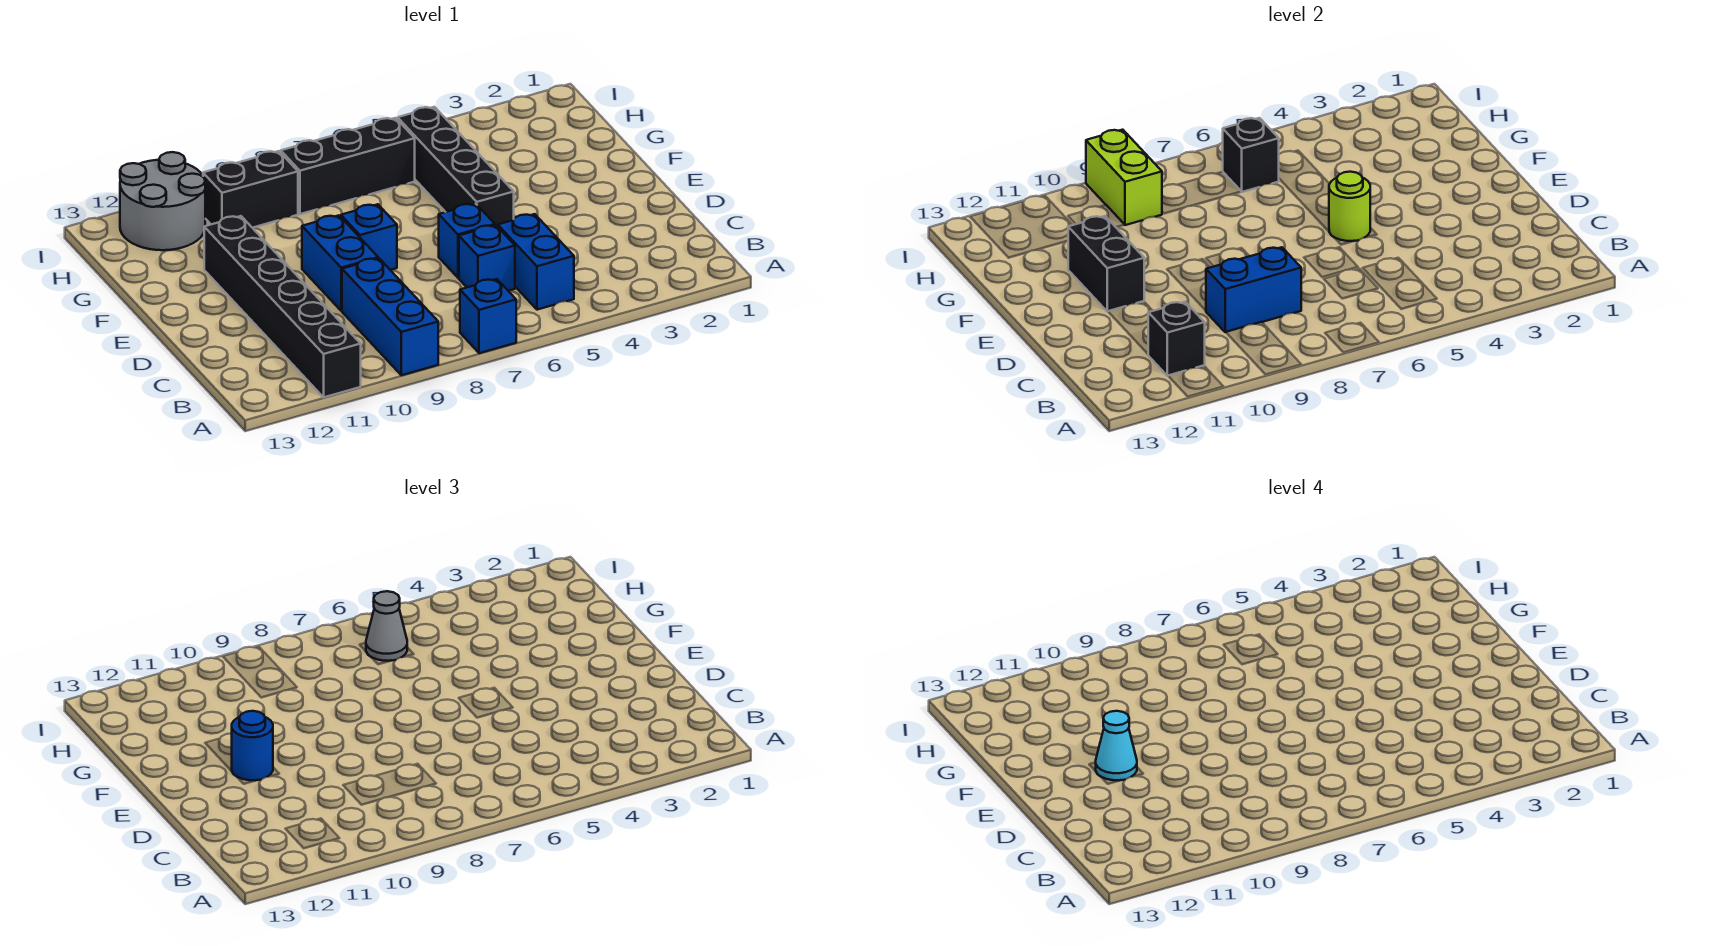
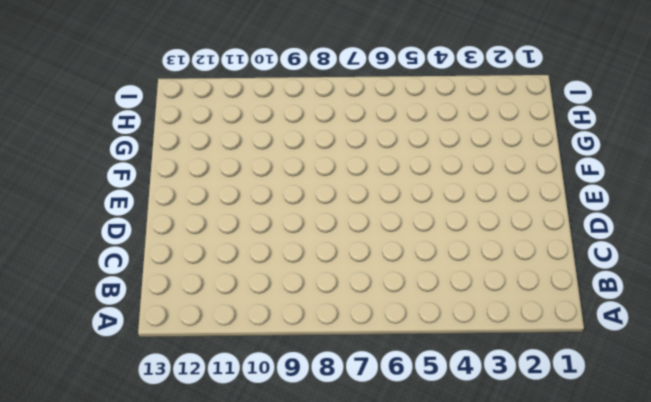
none -> blue 1x1 brick [460,279,516,353]
none -> blue 1x3 brick [342,258,438,375]
none -> black 1x6 brick [204,216,361,397]

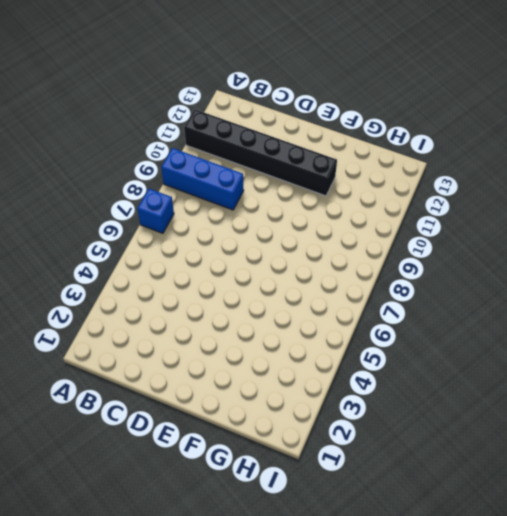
none -> blue 1x2 brick [498,214,574,310]
none -> blue 1x1 brick [459,225,515,291]
none -> blue 1x1 brick [439,204,495,278]

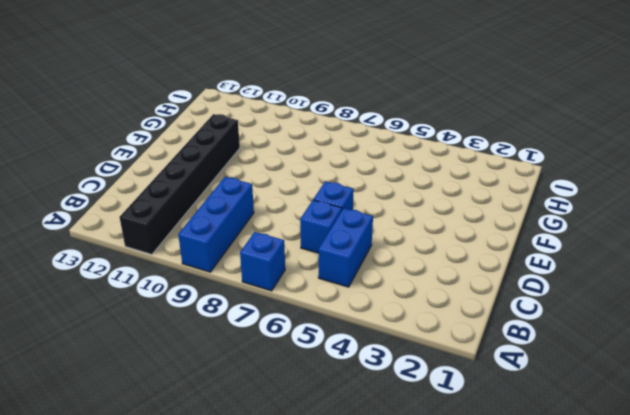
none -> blue 1x2 brick [302,215,378,311]
none -> black 1x4 brick [398,107,514,227]
none -> blue 1x1 brick [341,204,397,270]

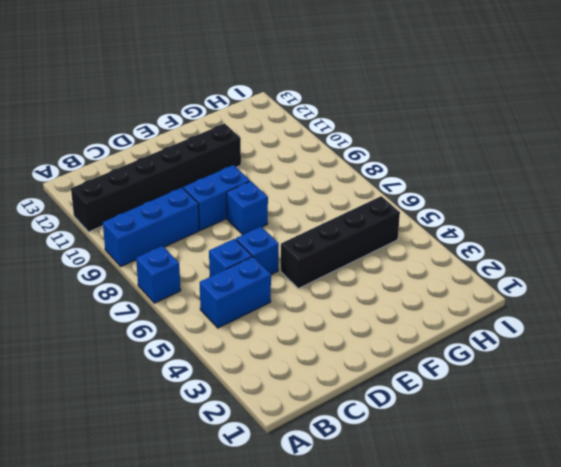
none -> black 1x3 brick [281,118,415,214]
none -> black 1x2 brick [203,151,298,228]
none -> grey 2x2 round brick [120,152,205,250]

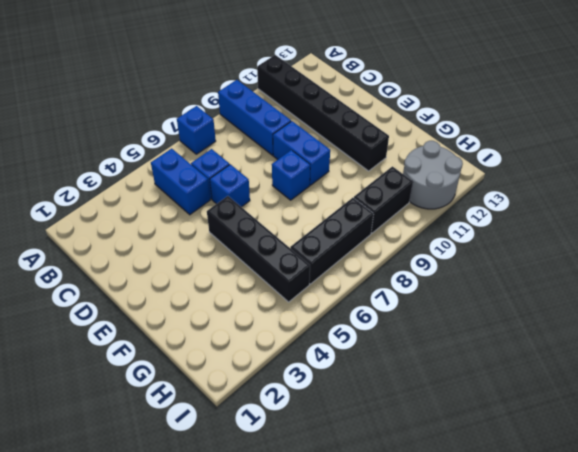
none -> black 1x1 brick [1148,302,1205,376]
none -> blue 1x2 brick [1206,247,1301,332]
none -> lime 1x1 round brick [1329,172,1370,241]

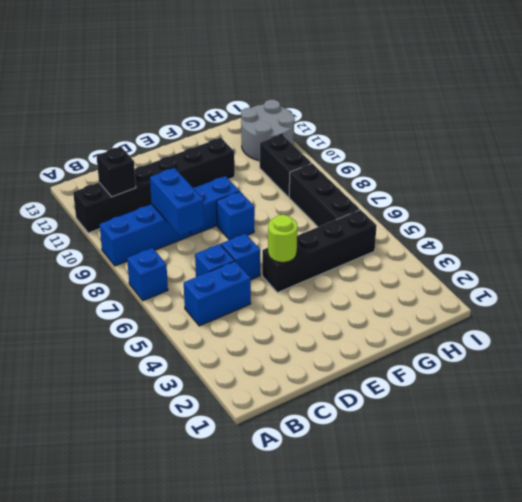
none -> black 1x2 brick [1068,216,1144,312]
none -> black 1x1 brick [1223,118,1279,192]
none -> lime 1x2 brick [1086,130,1162,225]

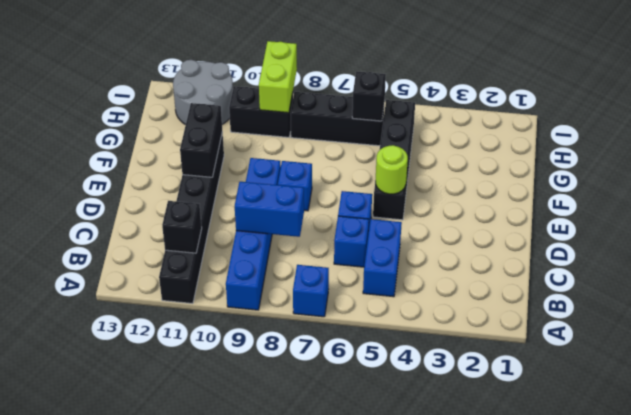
none -> blue 1x1 round brick [232,711,273,780]
none -> grey 1x1 cone [366,591,407,661]
none -> cyan 1x1 cone [1096,711,1137,780]

